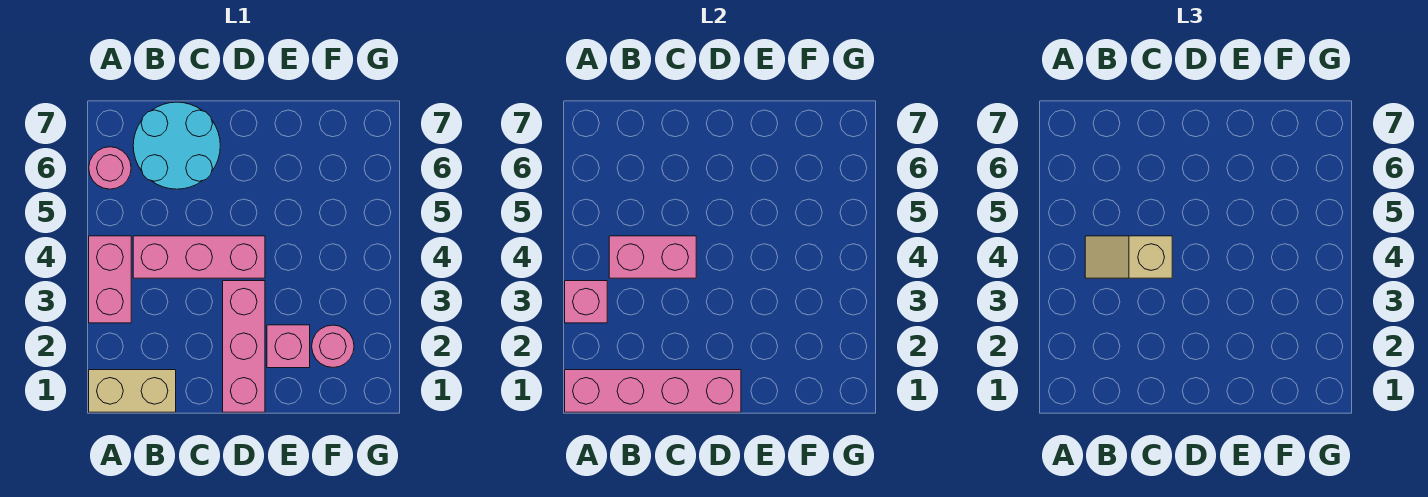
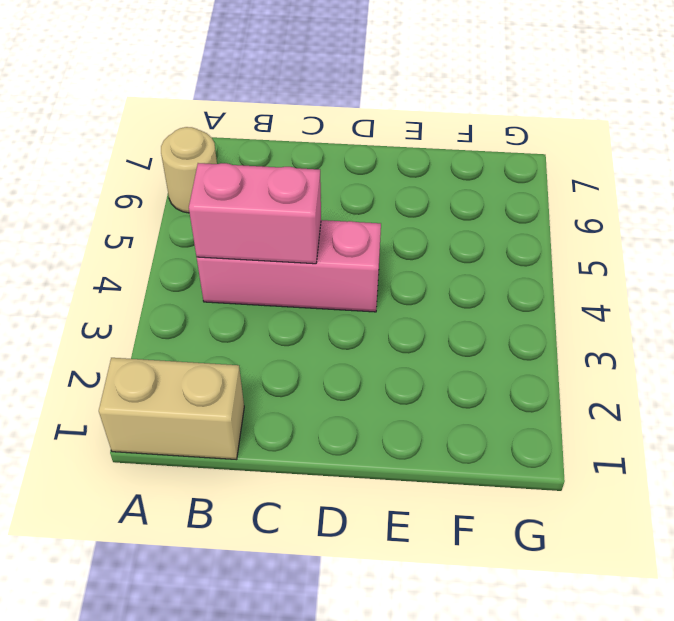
tan 1x1 round brick [161,127,217,213] -> pink 1x1 round brick [89,147,131,189]
none -> pink 1x2 brick [89,236,131,323]
none -> cyan 2x2 round brick [133,102,220,189]
none -> pink 1x3 brick [223,281,265,412]

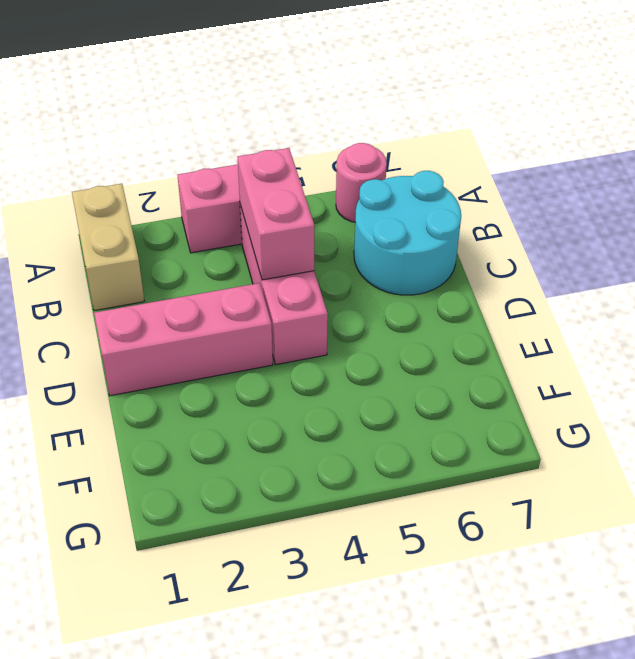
none -> pink 1x1 brick [267,325,310,368]
none -> pink 1x1 round brick [312,325,354,368]
none -> pink 1x4 brick [565,370,741,412]

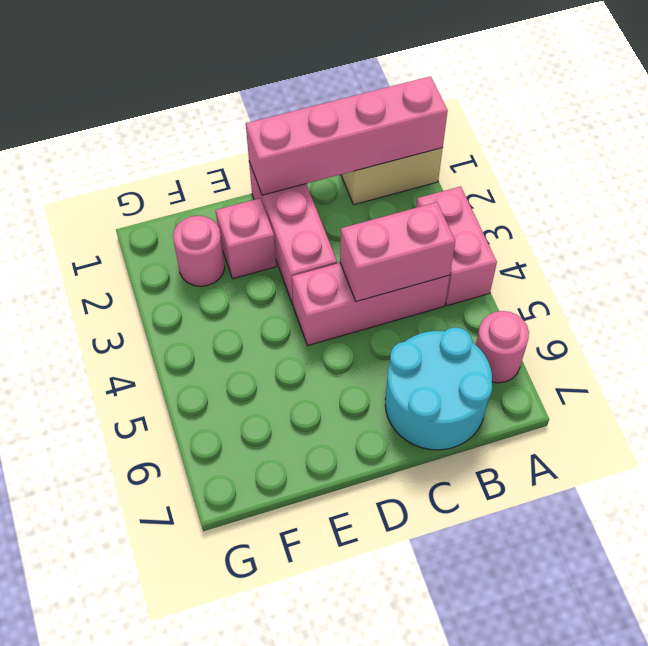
none -> pink 1x1 brick [565,281,607,323]
none -> tan 1x2 slope [1085,236,1172,278]

